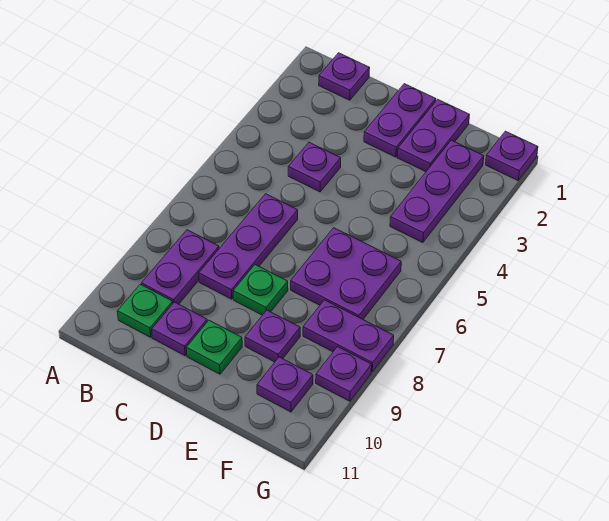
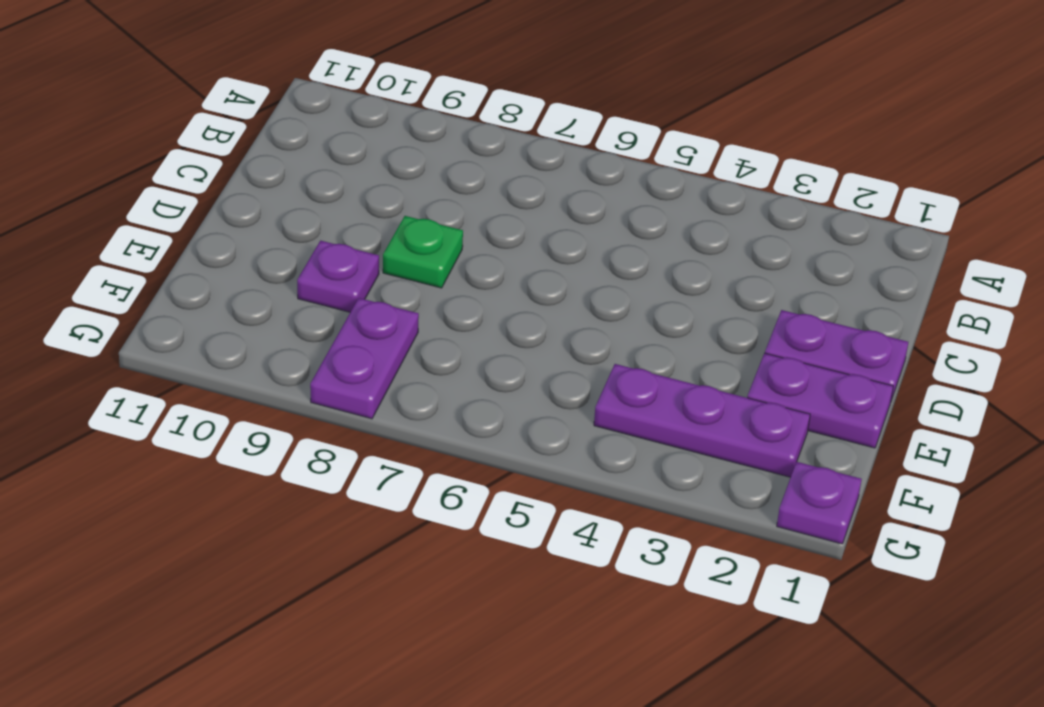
none -> purple 1x1 plate [319,53,370,100]
none -> purple 1x2 plate [141,230,219,304]
none -> green 1x1 plate [117,284,173,337]

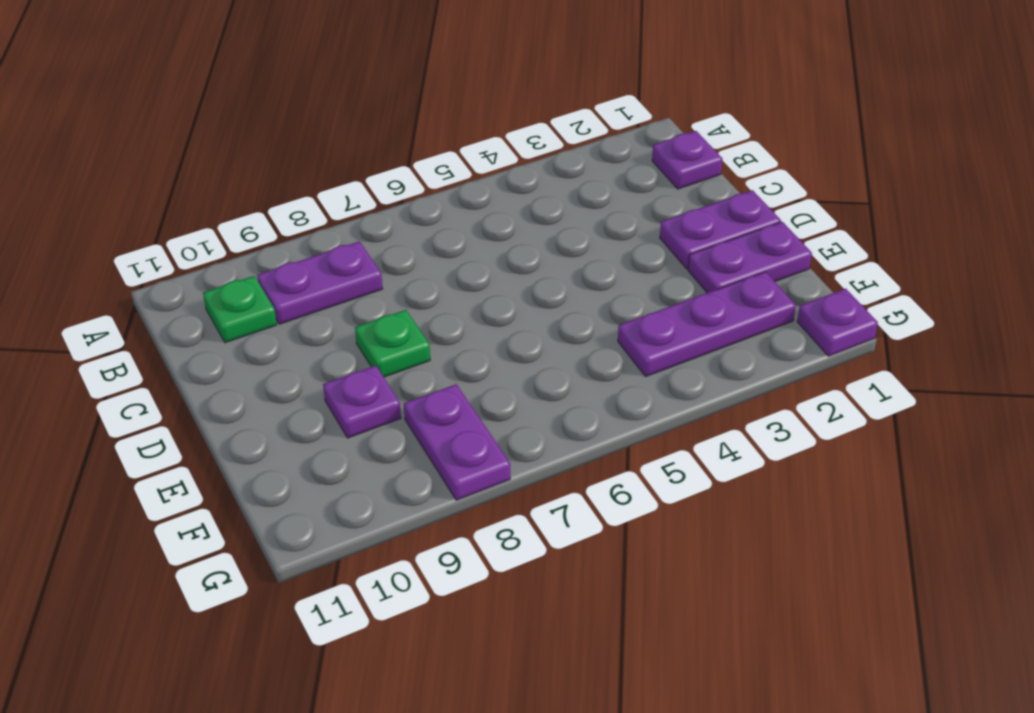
none -> purple 1x1 plate [288,142,341,192]
none -> purple 1x3 plate [199,194,298,299]
none -> purple 1x1 plate [152,302,207,356]

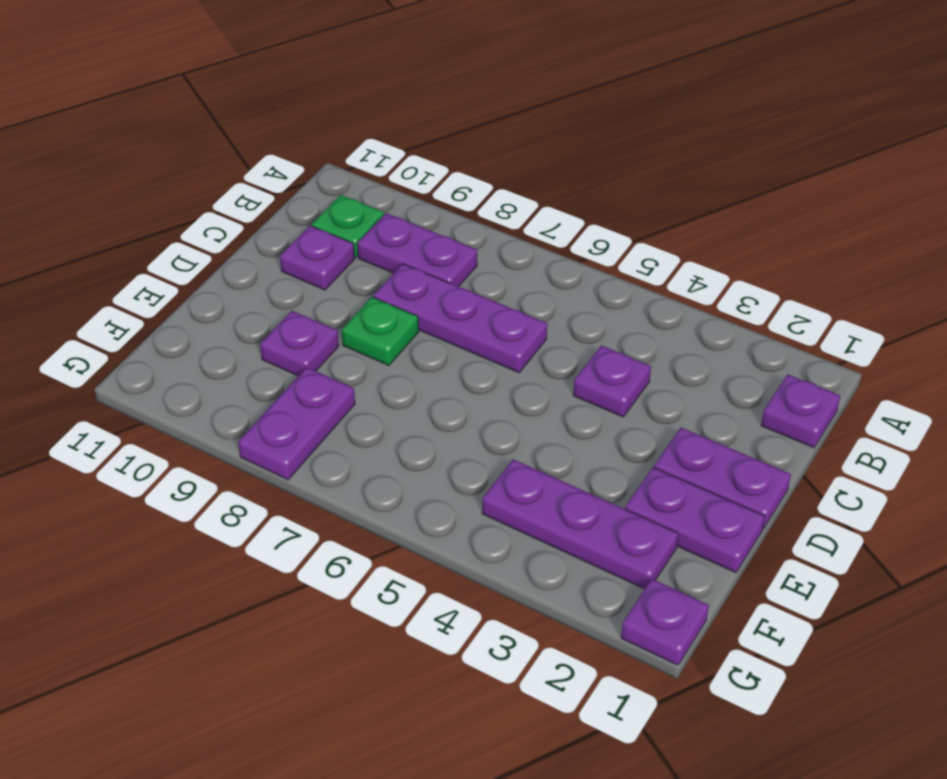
none -> green 1x1 plate [186,320,242,374]
none -> purple 2x2 plate [291,228,401,319]
none -> purple 1x1 plate [257,357,313,412]

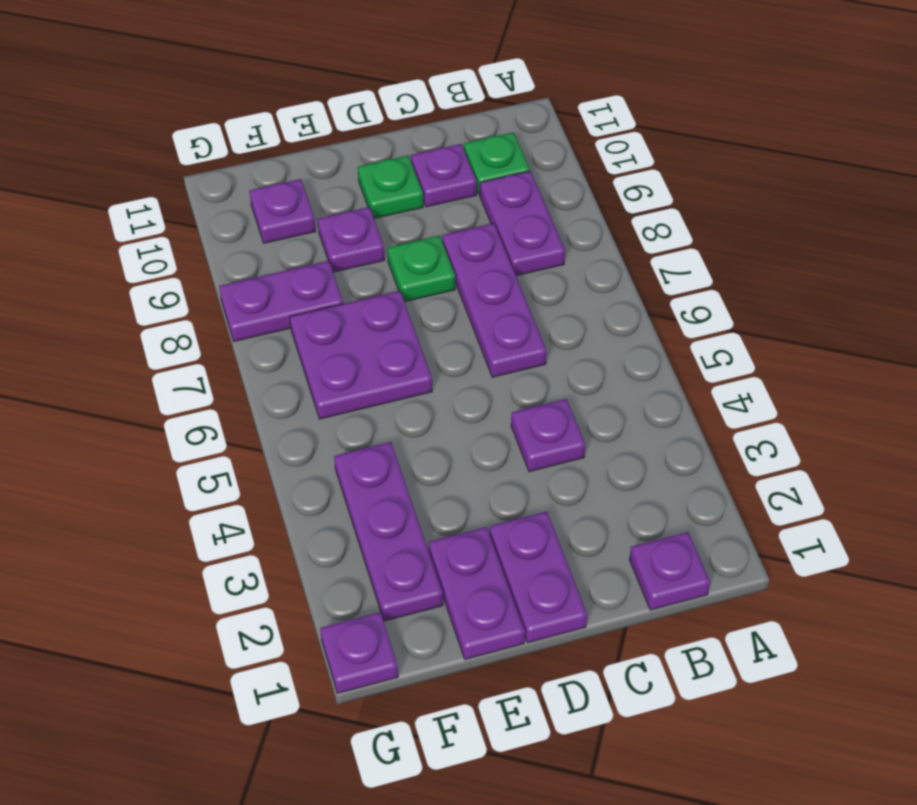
none -> purple 1x1 plate [316,347,372,401]

